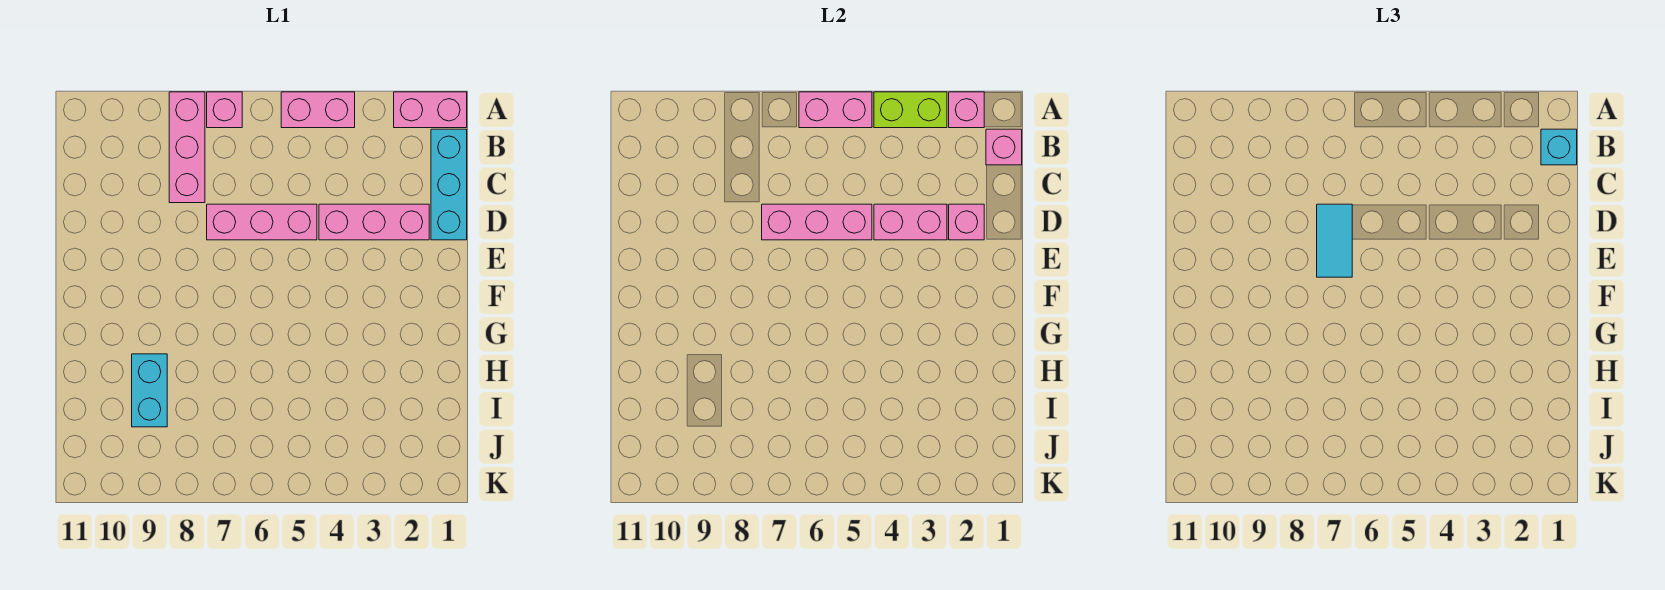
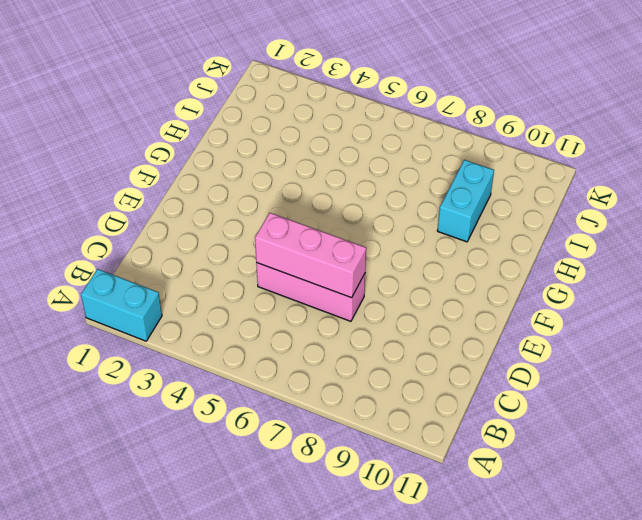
cyan 1x2 brick [81,269,162,341] -> pink 1x2 brick [394,92,467,128]
none -> pink 1x2 brick [281,92,355,128]
none -> pink 1x1 brick [207,92,242,128]
none -> pink 1x3 brick [169,92,205,203]

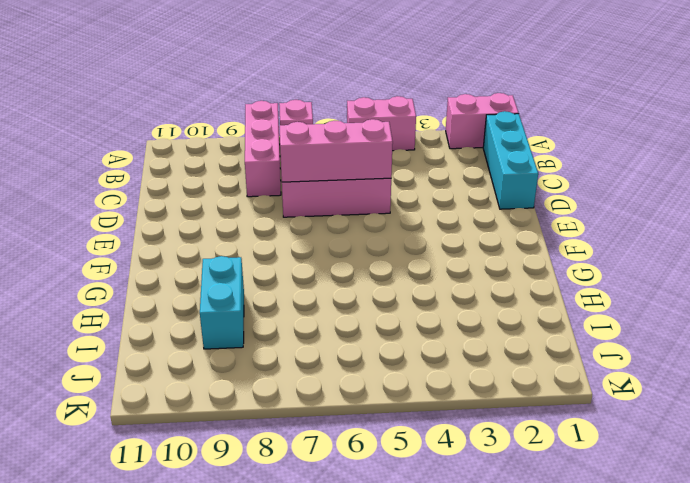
none -> pink 1x3 brick [319,204,429,240]
none -> pink 1x1 brick [949,92,984,128]
none -> lime 1x2 brick [874,92,947,128]

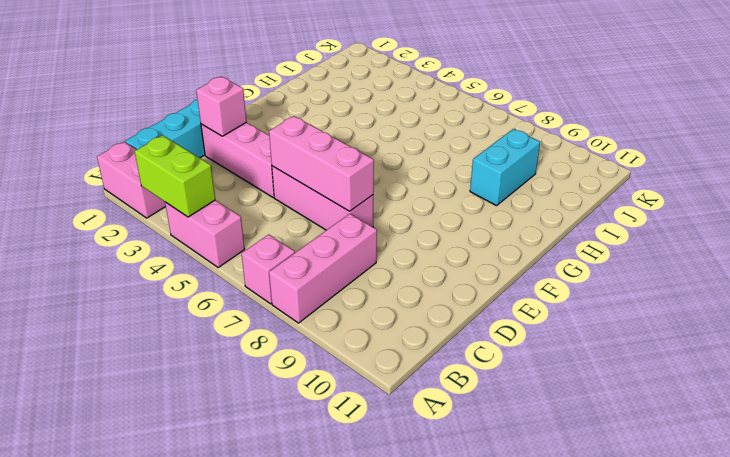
none -> pink 1x1 brick [949,92,984,128]
none -> pink 1x2 brick [799,92,872,128]
none -> pink 1x1 brick [986,129,1022,165]

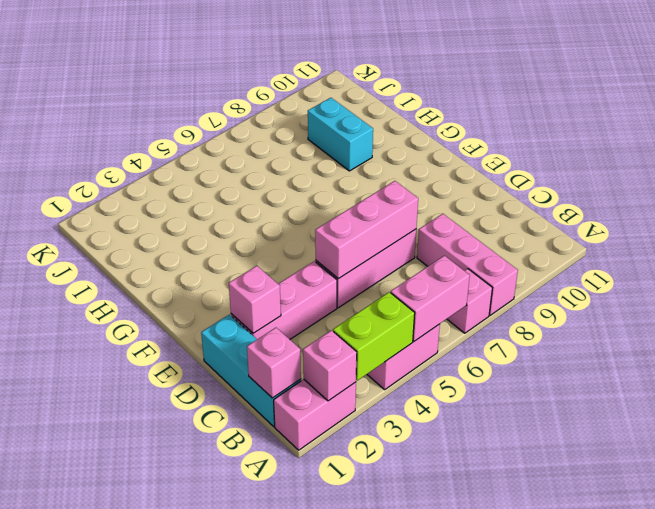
none -> pink 1x2 brick [874,204,947,240]
none -> cyan 1x1 brick [1541,129,1577,165]
none -> cyan 1x2 tile [1317,204,1352,277]

